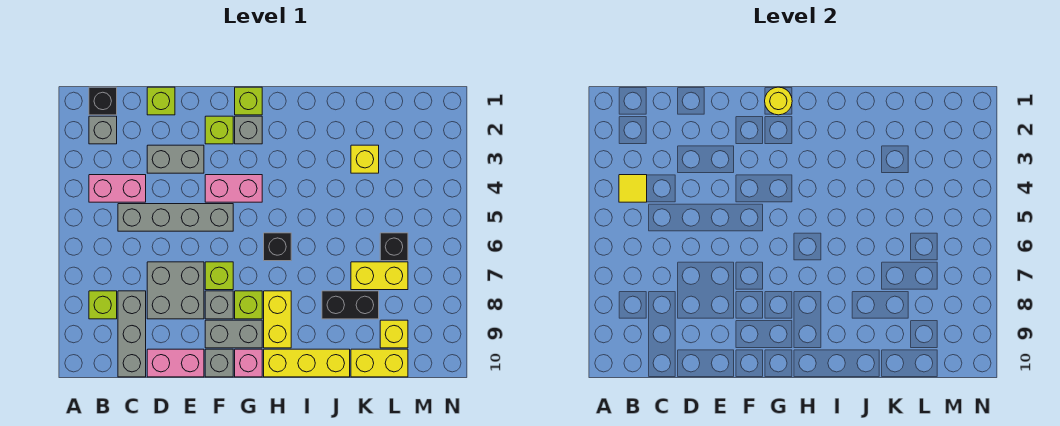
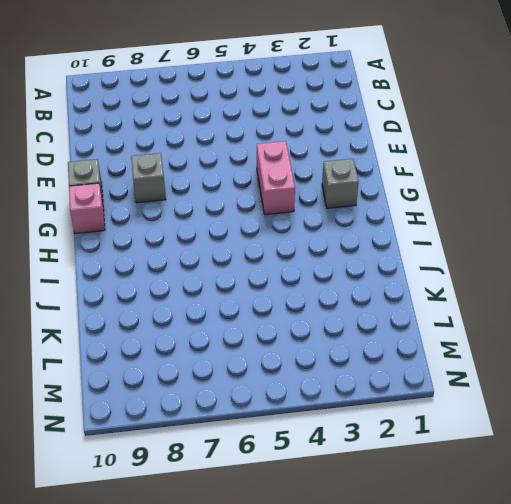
none -> black 1x1 brick [89,87,117,115]
none -> grey 1x1 brick [89,116,117,144]
none -> pink 1x2 brick [89,175,146,202]
none -> lime 1x1 brick [89,291,117,319]

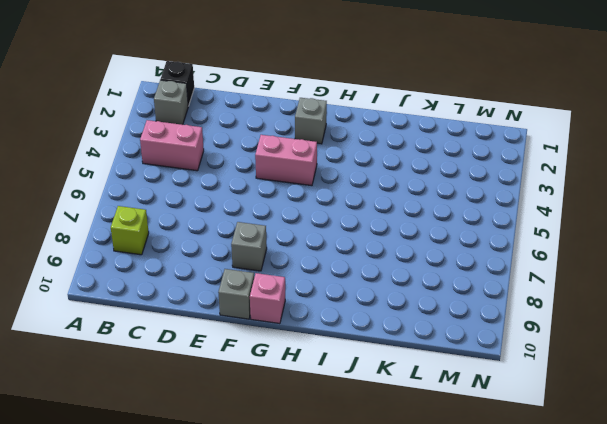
none -> grey 1x4 brick [118,204,233,231]
none -> grey 1x3 brick [118,291,146,377]
none -> lime 1x1 brick [147,87,175,115]
none -> grey 1x2 brick [147,145,204,173]

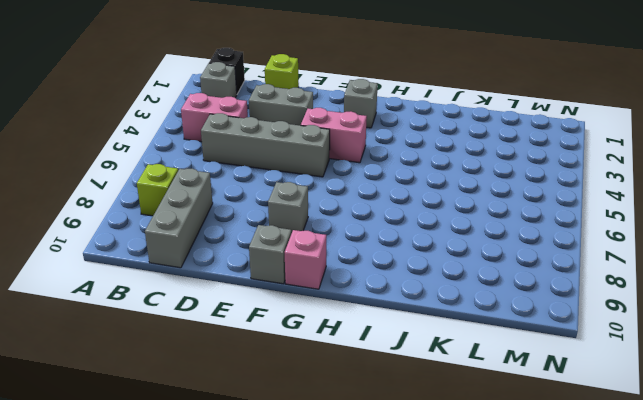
none -> grey 2x2 brick [147,262,204,319]
none -> pink 1x2 brick [147,349,204,377]
none -> lime 1x1 brick [205,116,233,144]
none -> lime 1x1 brick [205,262,233,290]

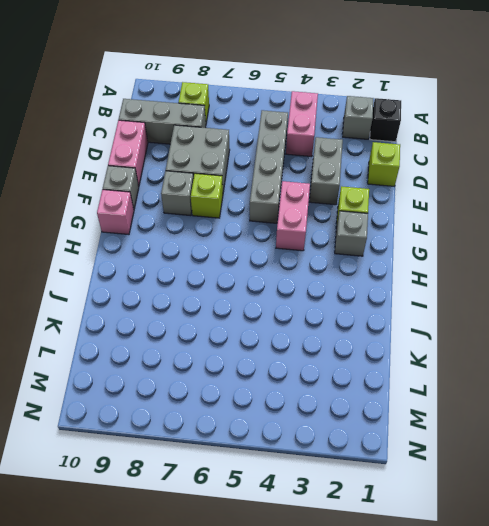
none -> grey 1x2 brick [205,320,262,348]
none -> lime 1x1 brick [235,87,262,115]
none -> lime 1x1 brick [235,291,262,319]
none -> black 1x1 brick [264,233,291,261]

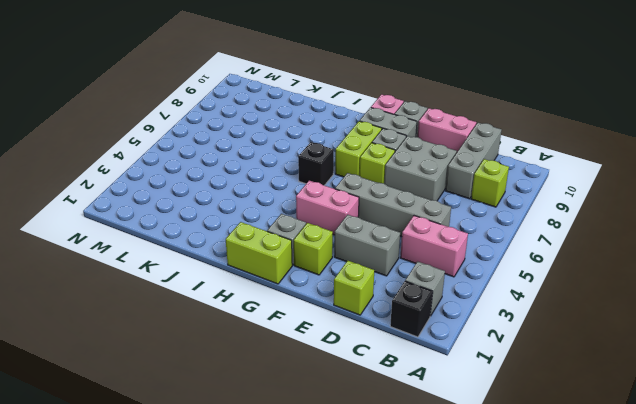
lime 1x2 brick [226,222,292,284] -> lime 1x1 brick [235,87,262,115]
lime 1x2 brick [335,121,382,177] -> lime 1x1 brick [235,291,262,319]
none -> yellow 1x2 brick [264,291,291,348]
none -> yellow 1x3 brick [264,349,350,377]
none -> black 1x2 brick [322,291,379,319]
none -> yellow 1x1 brick [351,145,379,173]

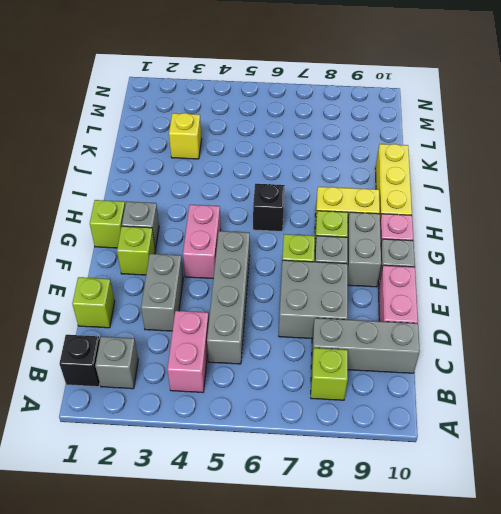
none -> black 1x2 brick [322,291,379,319]
none -> yellow 1x2 brick [351,262,408,290]
none -> yellow 1x2 brick [351,349,408,377]
none -> black 1x1 brick [380,233,408,261]

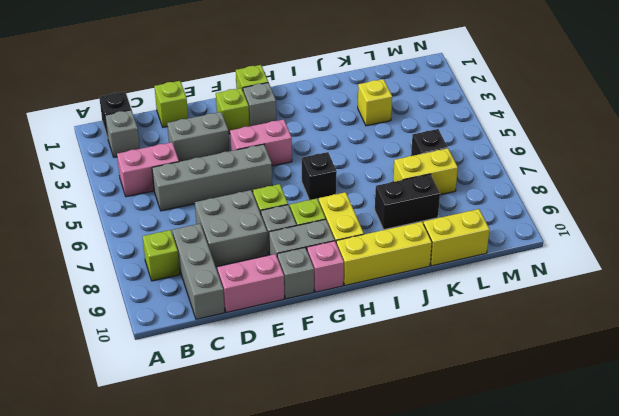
none -> yellow 1x1 brick [380,320,408,348]
none -> yellow 1x1 tile [619,175,647,202]
none -> yellow 1x1 round brick [765,87,792,115]

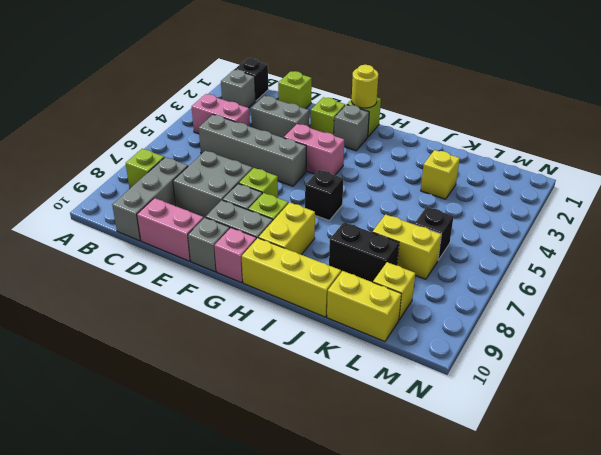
none -> yellow 1x1 tile [619,175,647,202]

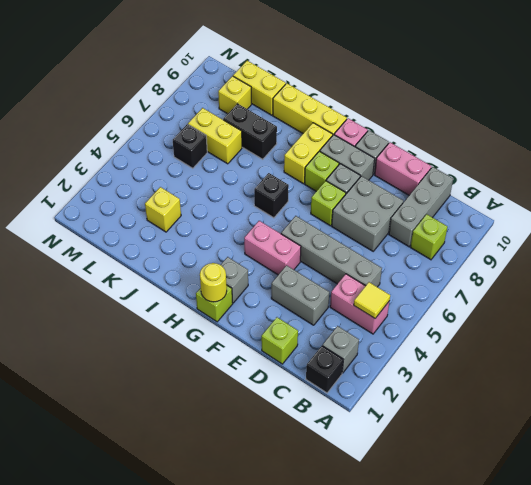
none -> lime 1x1 brick [205,116,233,144]

